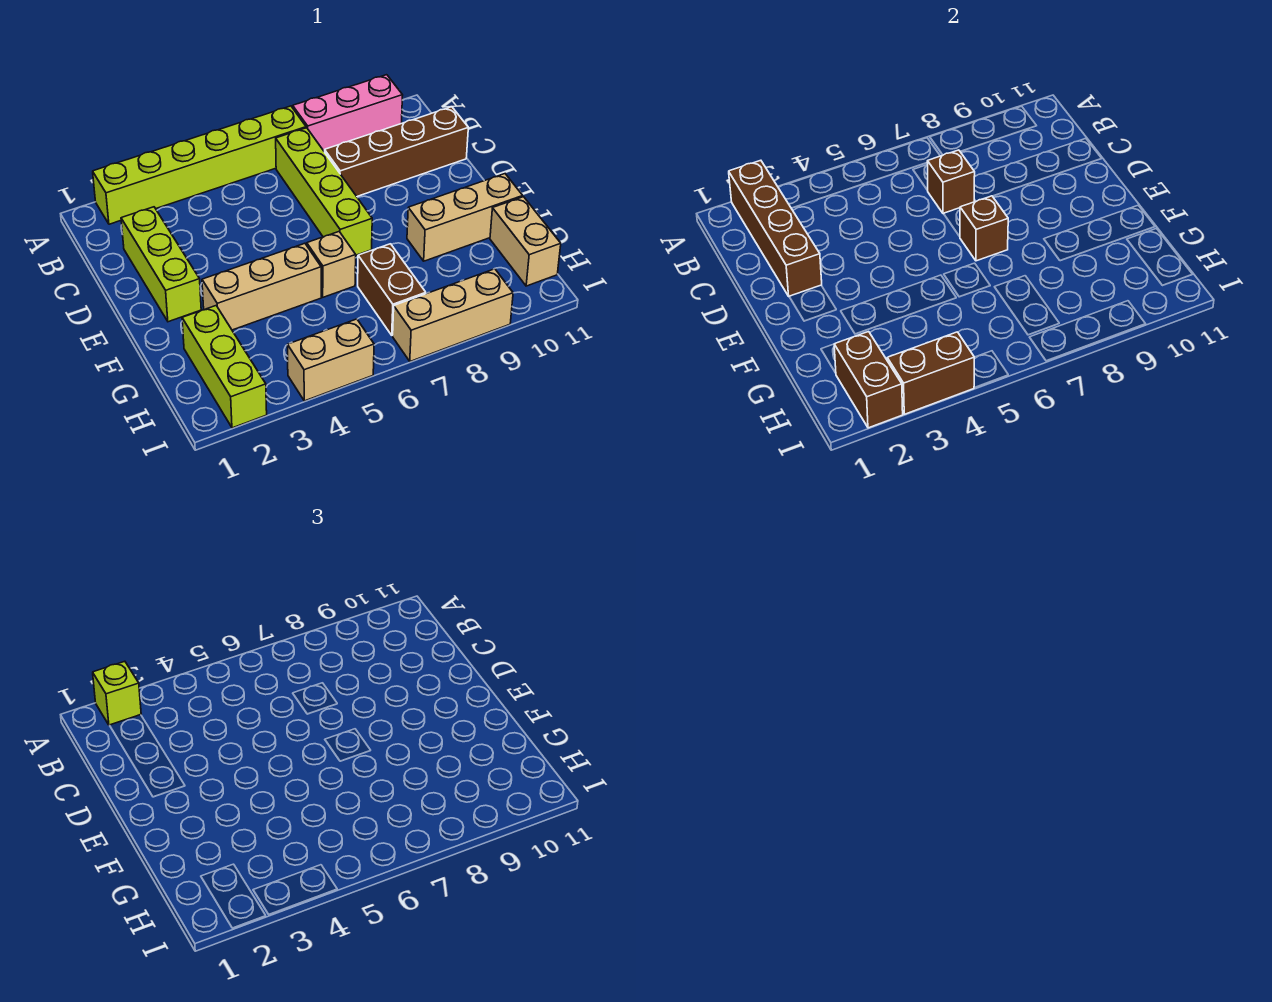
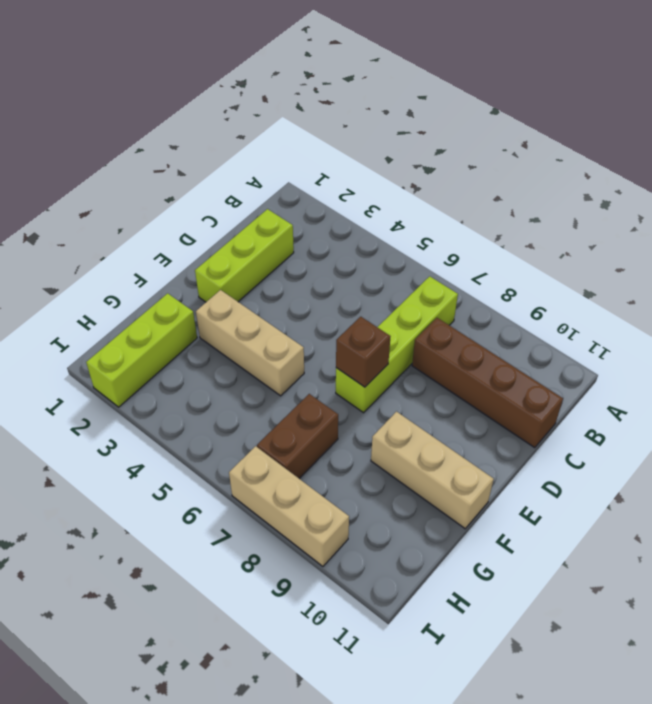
none -> lime 1x6 brick [93,106,306,224]
none -> pink 1x3 brick [293,75,403,152]
none -> tan 1x1 brick [307,232,356,297]

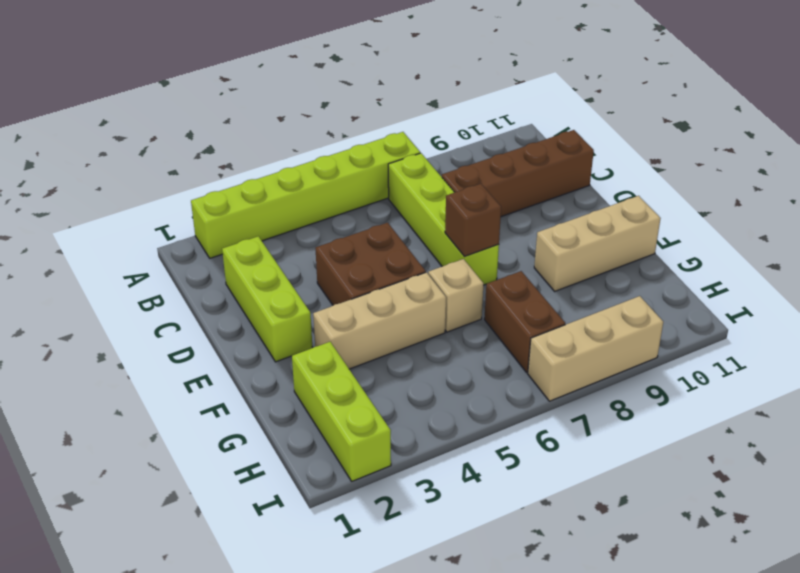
brown 2x2 brick [315,223,426,305] -> none
none -> pink 1x3 brick [293,75,403,152]
none -> tan 1x2 brick [490,197,561,286]
none -> tan 1x2 brick [287,319,374,401]

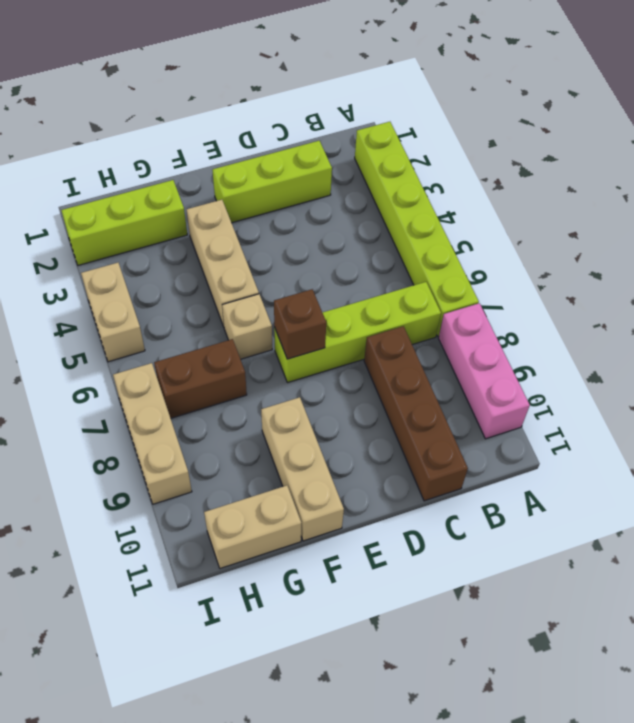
none -> brown 1x4 brick [729,160,822,296]
none -> brown 1x1 brick [927,150,975,214]
none -> brown 1x2 brick [834,332,903,428]

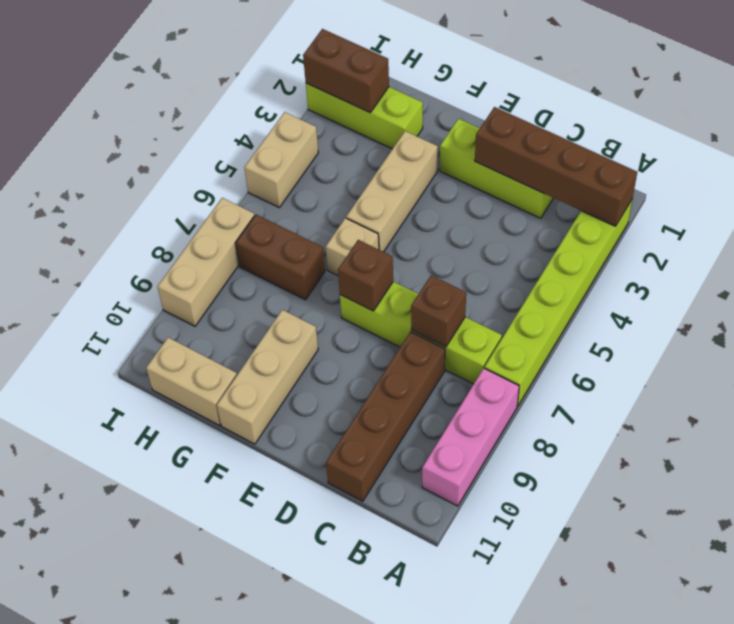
none -> brown 1x2 brick [887,332,974,414]
none -> lime 1x1 brick [93,661,141,725]

